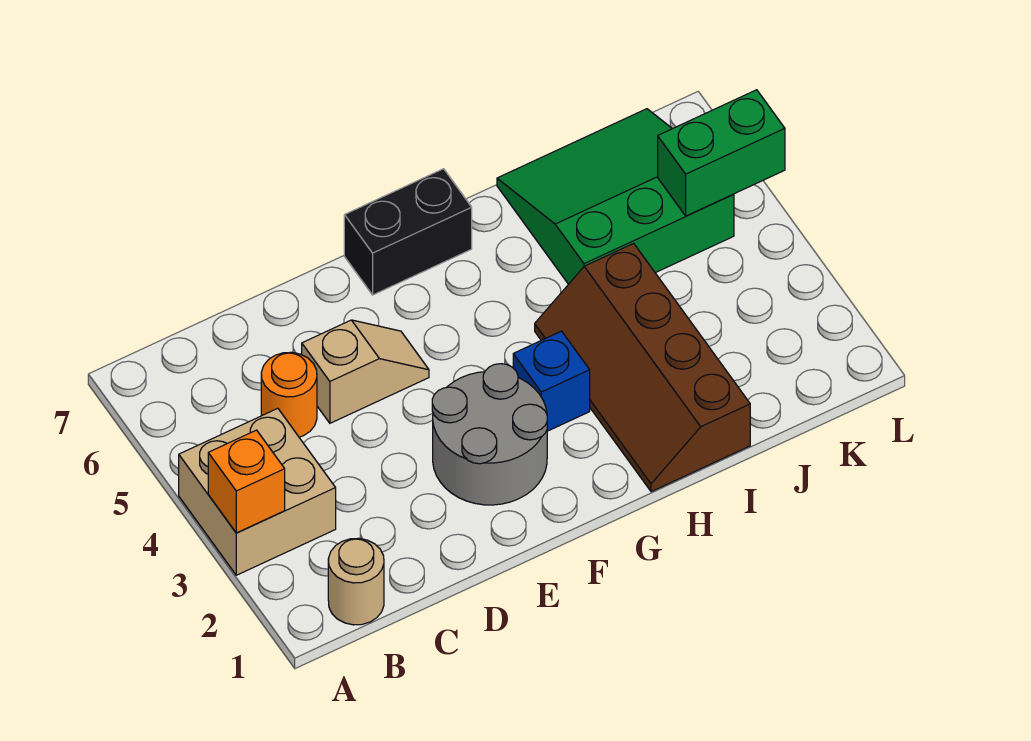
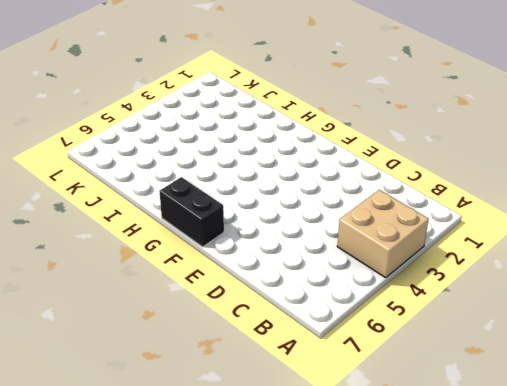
none -> tan 1x1 round brick [328,538,384,625]
none -> orange 1x1 round brick [261,352,317,437]

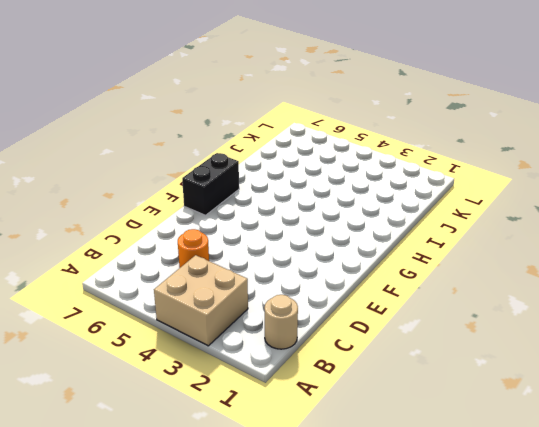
none -> tan 1x2 slope [302,320,429,423]
none -> grey 2x2 round brick [432,364,547,505]

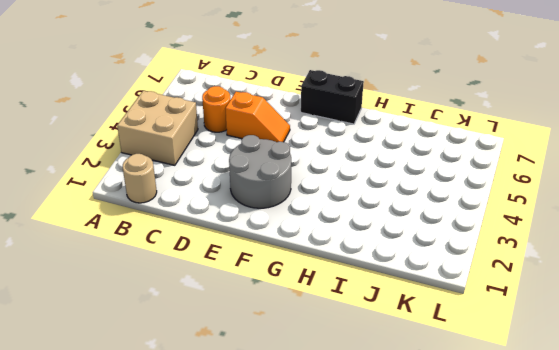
orange 1x2 slope [226,92,290,142] -> tan 1x2 slope [302,320,429,423]
none -> blue 1x1 brick [513,331,590,431]
none -> brown 2x4 slope [535,243,750,492]

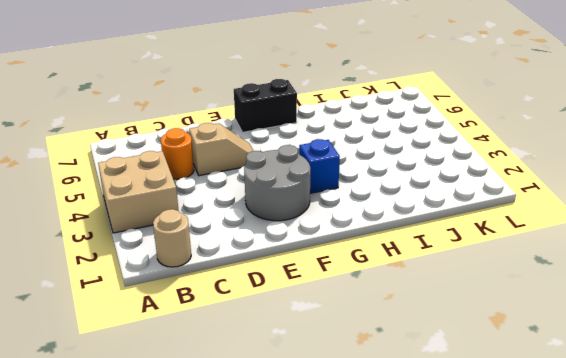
none -> brown 2x4 slope [535,243,750,492]
none -> green 3x3 slope [497,109,734,284]

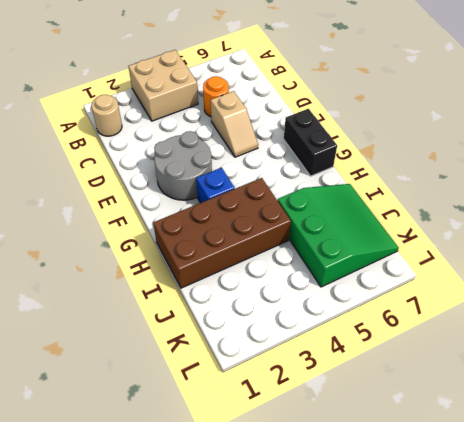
brown 2x4 brick [153,178,291,288] -> brown 2x4 slope [535,243,750,492]
none -> orange 1x1 brick [208,430,285,533]
none -> green 1x2 brick [658,90,785,216]

